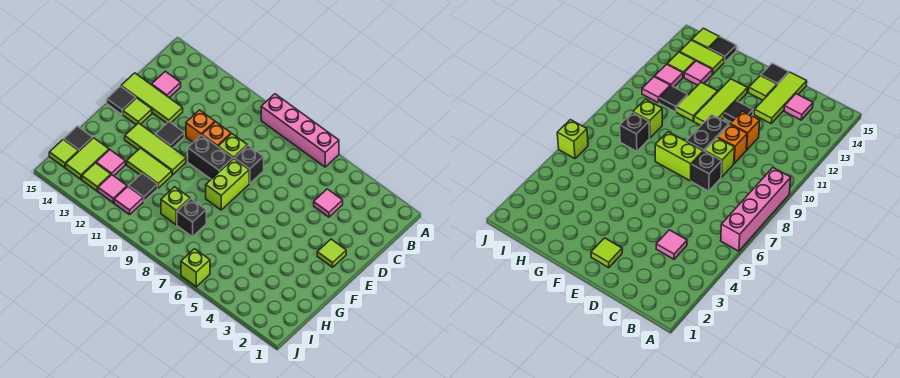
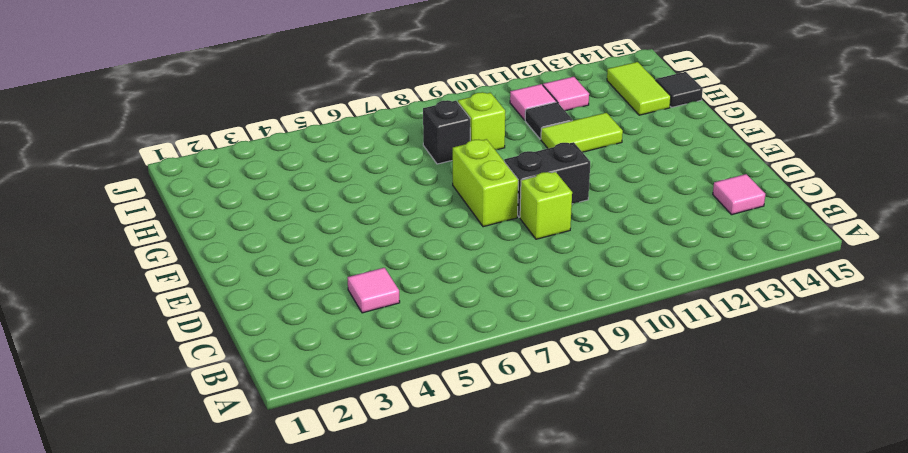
none -> pink 1x4 brick [261,94,339,167]
none -> black 1x1 brick [234,146,264,183]
none -> orange 1x1 brick [202,122,231,147]

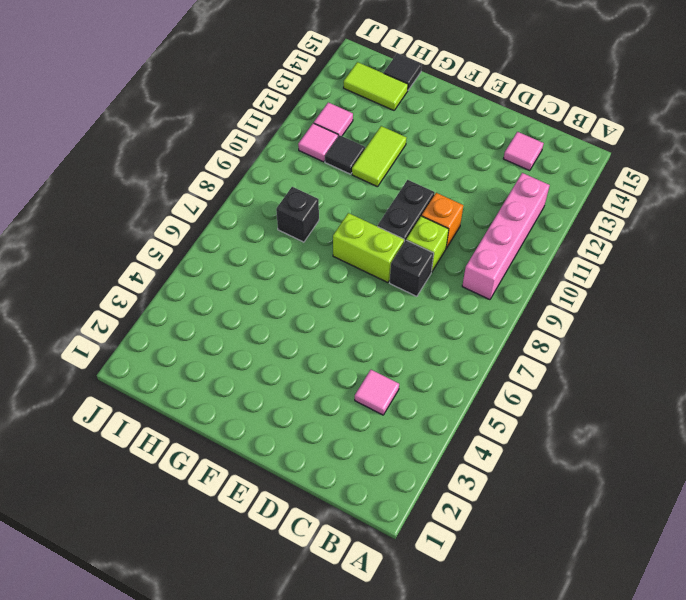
pink 1x4 brick [462,173,550,300] -> pink 1x4 brick moved to [261,94,339,167]
none -> orange 1x1 brick [186,110,215,142]
none -> lime 1x3 tile [121,73,183,123]
none -> lime 1x1 tile [317,239,346,267]

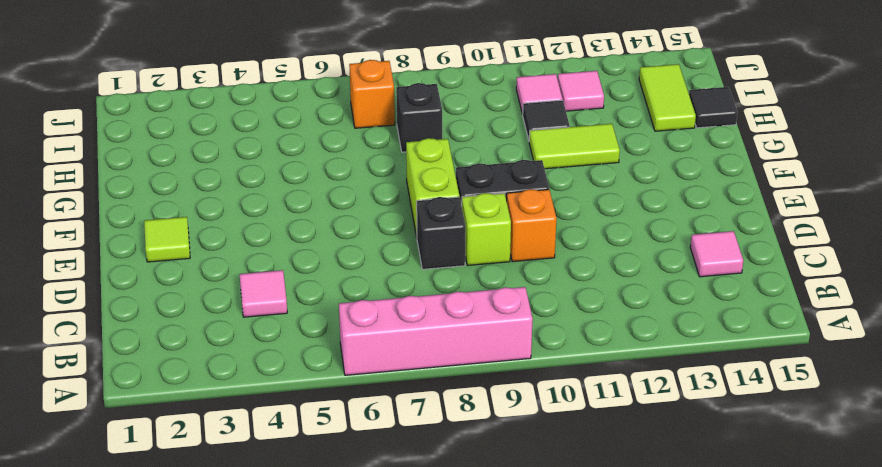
orange 1x1 brick [349,60,395,128] -> orange 1x1 brick moved to [186,110,215,142]
none -> lime 1x3 tile [121,73,183,123]
none -> black 1x1 tile [155,122,184,148]
none -> lime 1x1 tile [123,98,152,125]

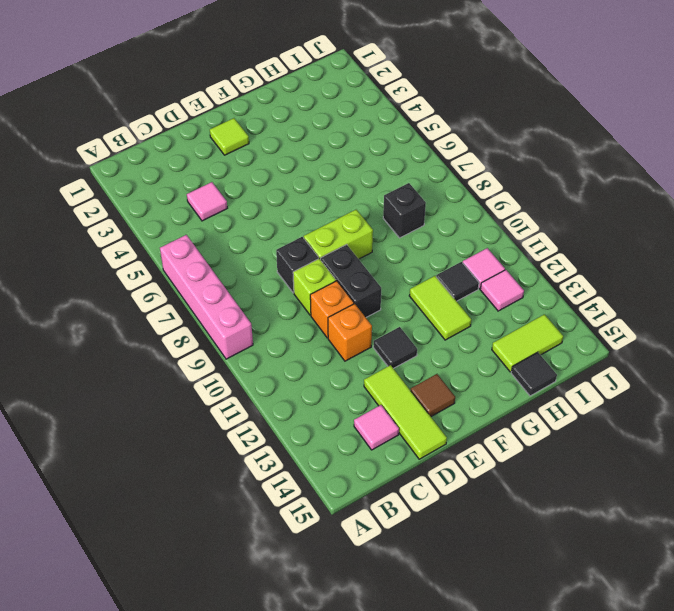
brown 1x1 tile [411,374,455,417] -> lime 1x1 tile [123,98,152,125]
none -> black 1x1 tile [107,86,136,114]
none -> lime 1x3 tile [125,123,186,175]
none -> lime 1x1 brick [161,187,190,225]

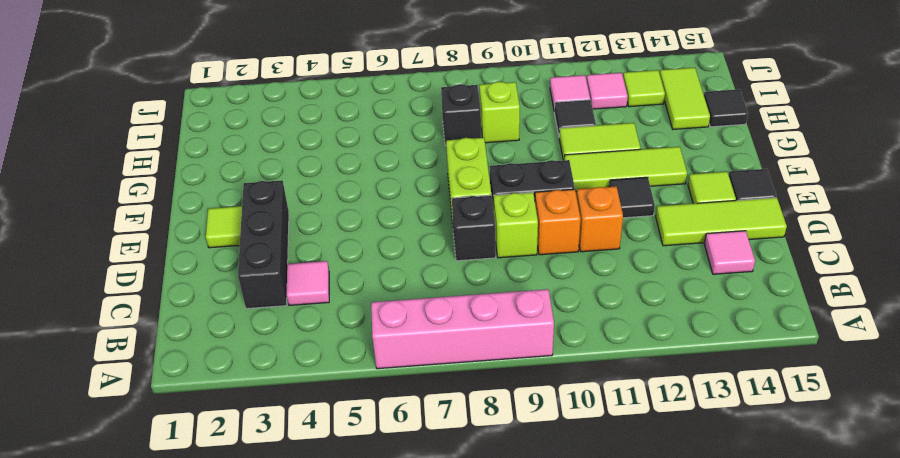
black 1x3 brick [238,180,289,309] -> none
none -> pink 1x1 tile [96,150,125,176]
none -> lime 1x1 tile [49,139,79,168]
none -> lime 1x1 brick [181,249,210,287]

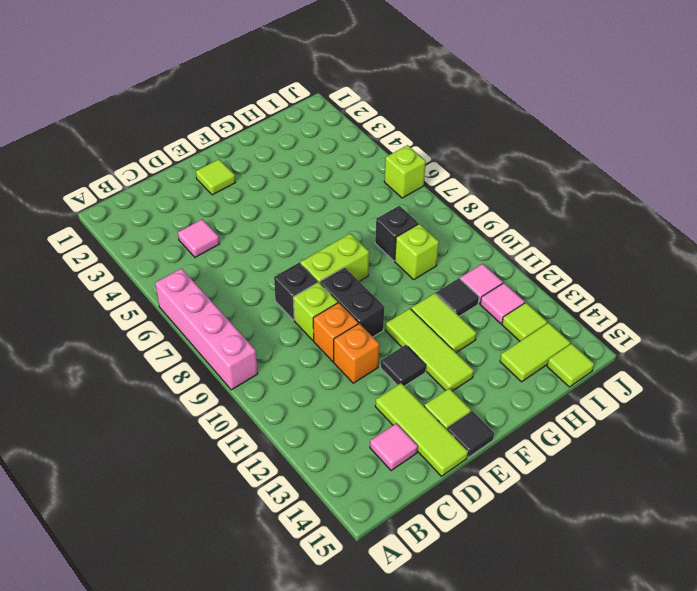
none -> pink 1x1 tile [96,150,125,176]
none -> black 1x1 tile [64,126,93,151]

